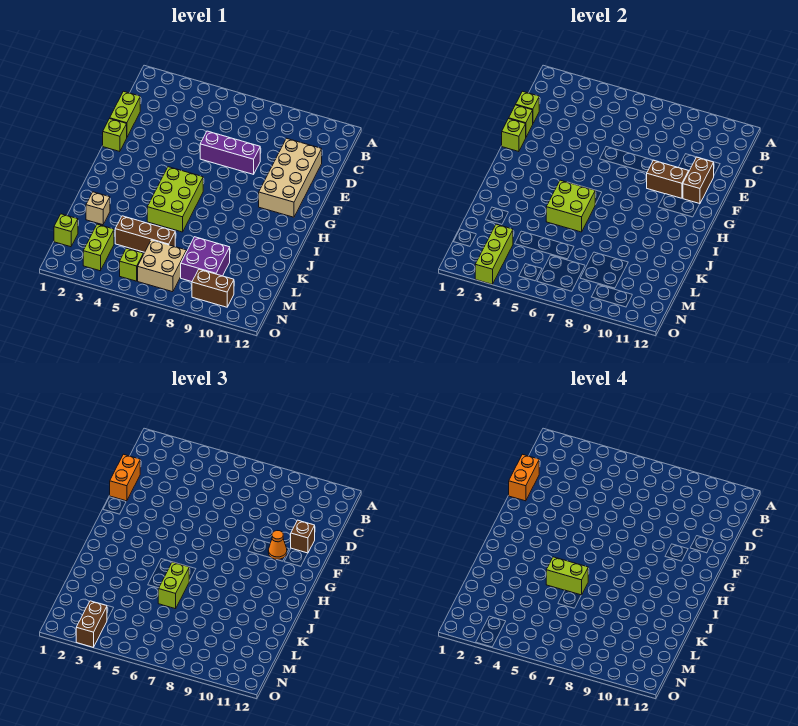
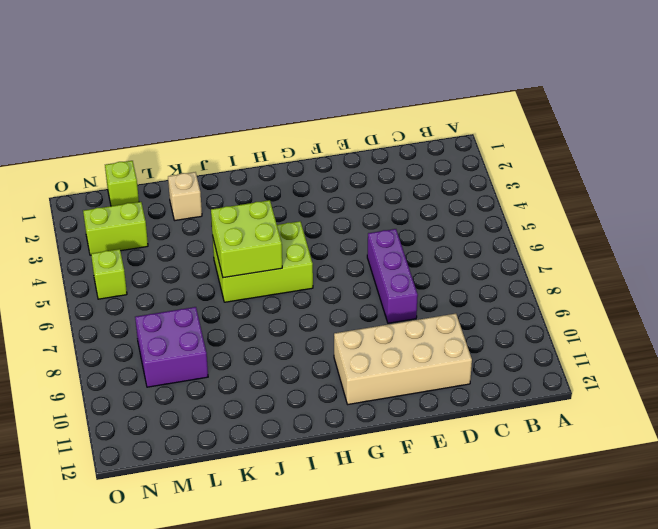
none -> lime 1x2 brick [110,91,140,137]
none -> lime 1x1 brick [103,119,127,152]
none -> brown 1x3 brick [115,216,175,252]

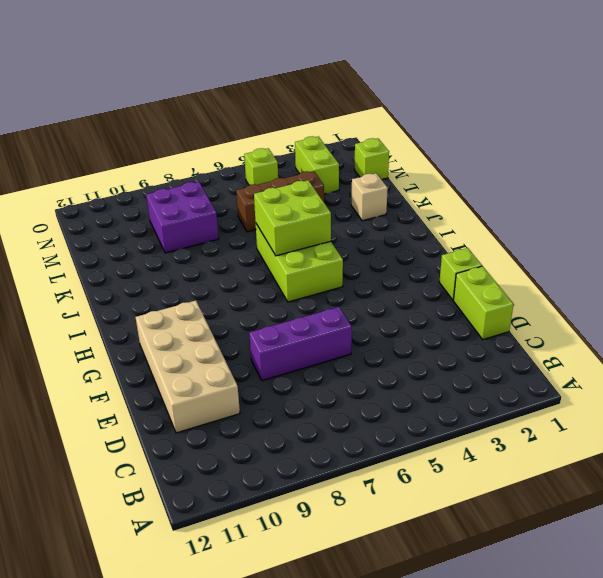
none -> tan 2x2 brick [138,240,187,292]
none -> brown 1x2 brick [192,269,234,307]
none -> lime 1x1 brick [516,91,539,123]

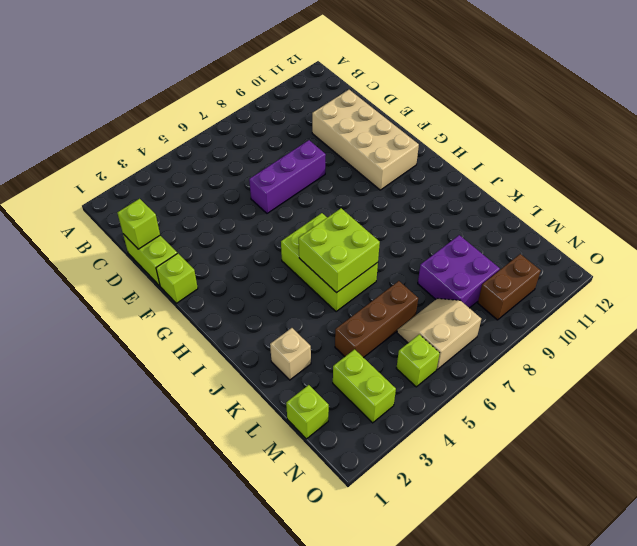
tan 2x2 slope [397,298,481,369] -> tan 2x2 brick [138,240,187,292]
none -> lime 1x1 brick [509,105,533,137]
none -> brown 1x2 brick [683,157,714,204]
none -> lime 1x1 brick [502,119,526,152]

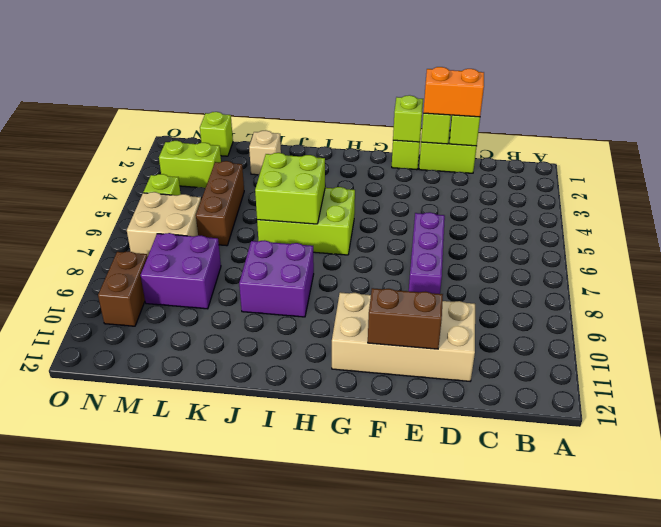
purple 2x2 brick [239,240,314,317] -> none
none -> brown 1x2 brick [647,160,689,198]
none -> lime 1x3 brick [475,224,513,284]
none -> brown 1x1 brick [291,520,315,553]

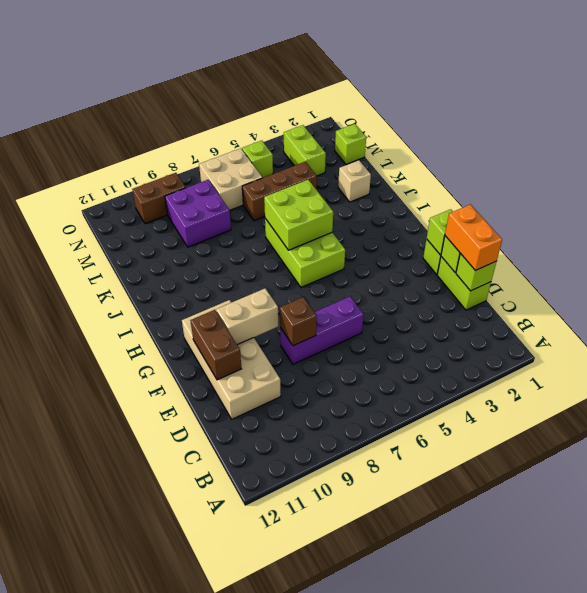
brown 1x1 brick [280,297,317,346] -> brown 1x1 brick moved to [291,520,315,553]
tan 1x2 brick [216,288,278,345] -> brown 1x2 brick [647,160,689,198]
none -> lime 1x3 brick [475,224,513,284]
none -> orange 1x1 cone [268,531,287,559]
none -> lime 1x2 brick [158,562,189,609]

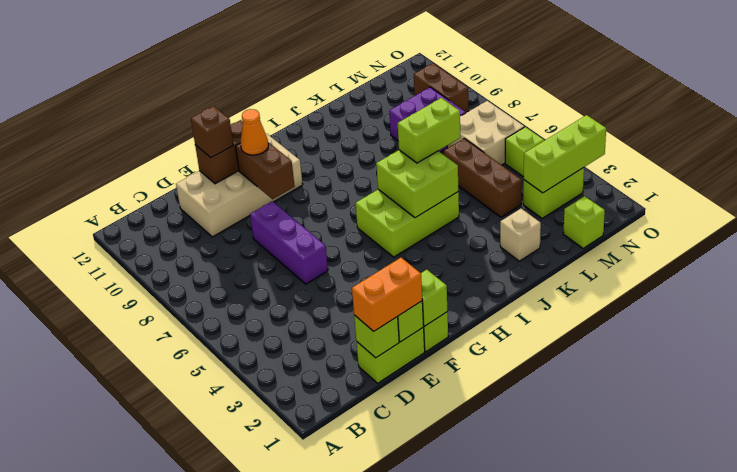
none -> brown 1x2 brick [76,601,107,647]
none -> orange 1x2 brick [509,454,539,501]
none -> lime 1x2 brick [546,557,588,595]

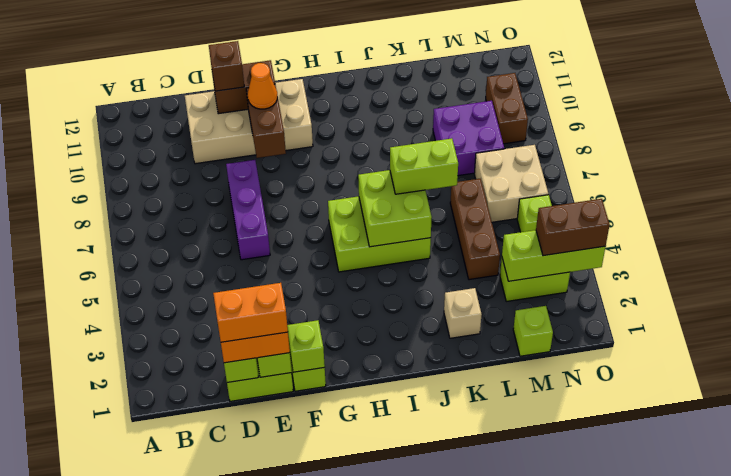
none -> lime 1x2 brick [546,557,588,595]

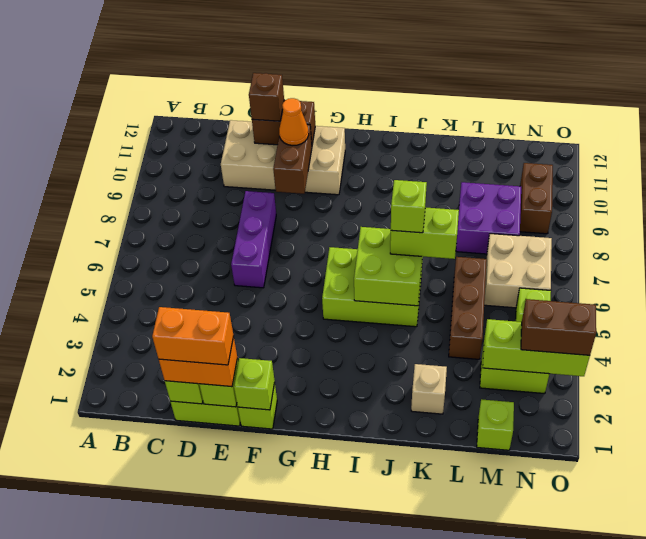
lime 1x1 brick [391,180,427,233] -> lime 1x2 brick [546,557,588,595]

